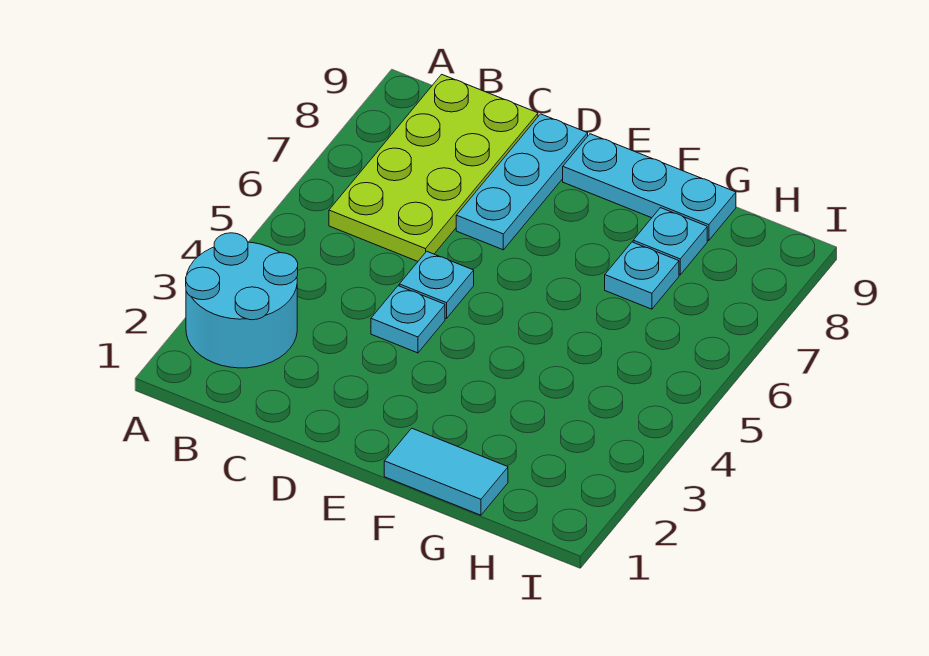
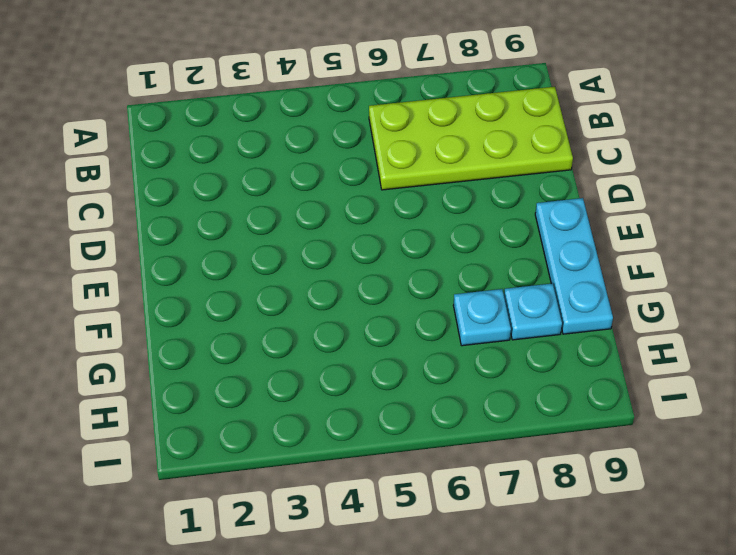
none -> cyan 2x2 round brick [186,233,298,368]
none -> cyan 1x1 plate [371,286,445,353]

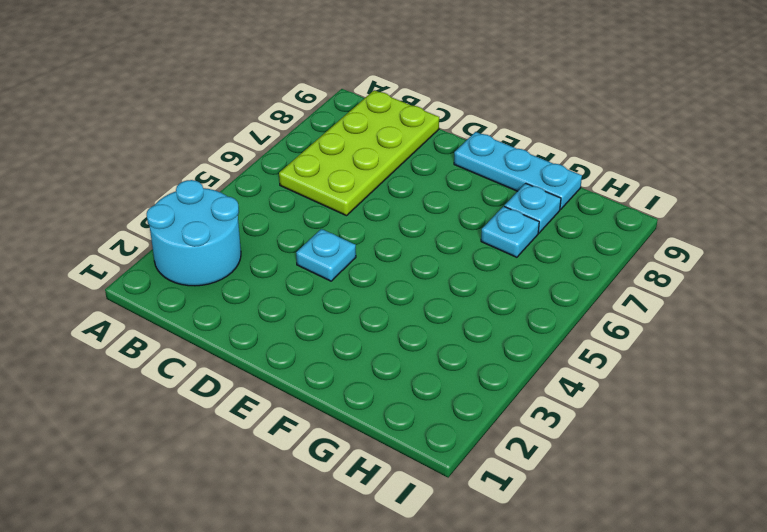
none -> cyan 1x1 plate [399,251,474,319]
none -> cyan 1x3 plate [456,114,588,250]

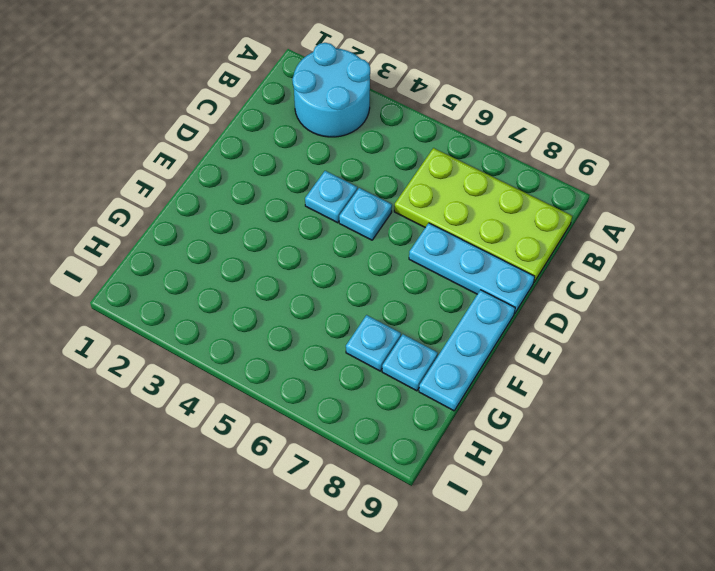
none -> cyan 1x2 tile [384,428,508,515]

